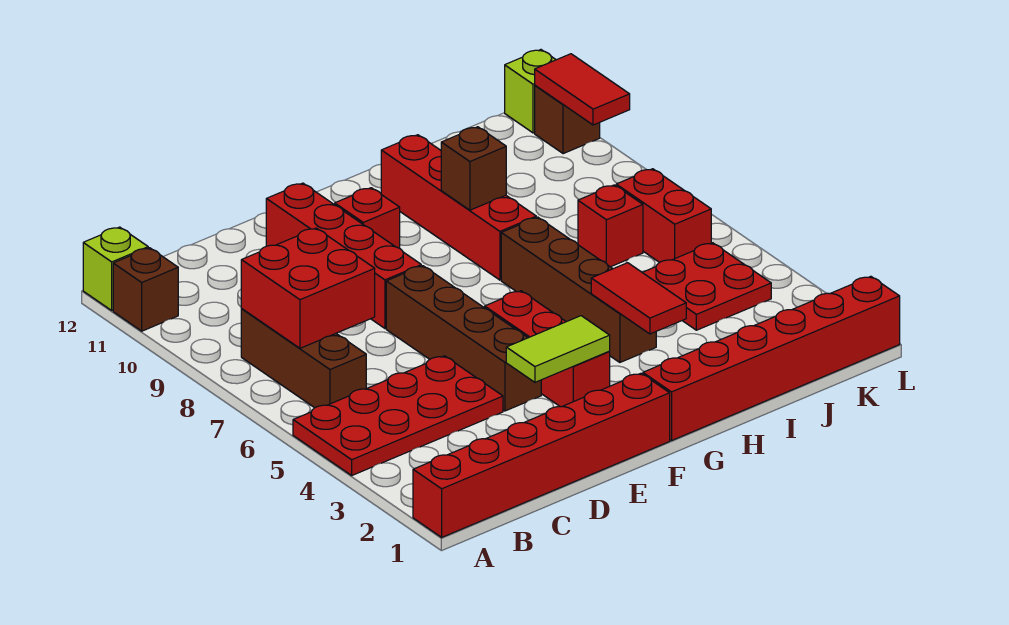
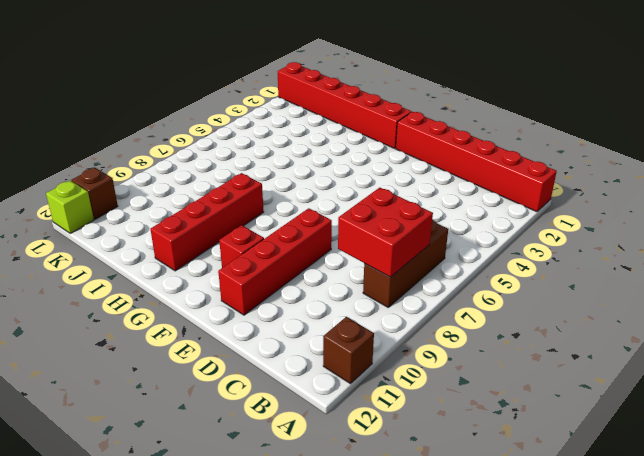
none -> red 2x4 plate [293,356,503,475]
none -> lime 1x1 brick [83,227,148,310]
none -> brown 1x4 brick [386,266,541,411]

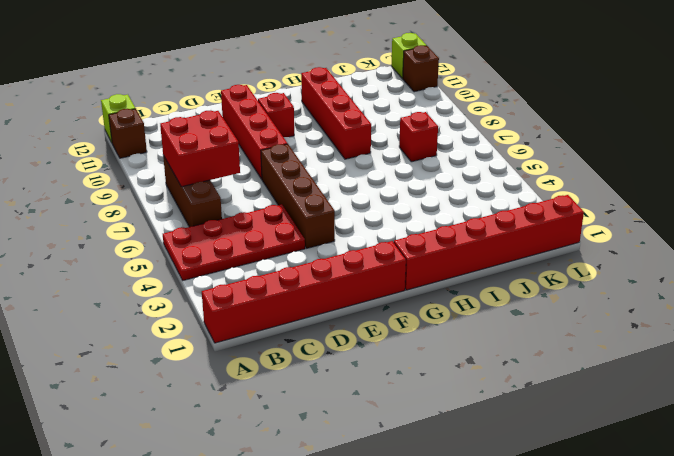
none -> red 1x3 brick [485,291,610,407]
none -> brown 1x4 brick [501,217,656,362]
none -> red 2x2 plate [642,243,771,330]

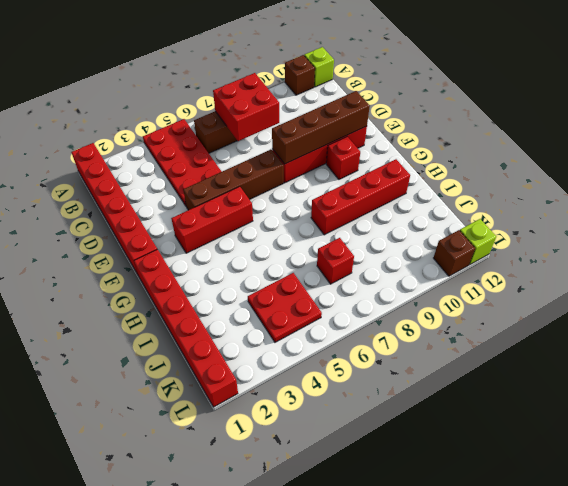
brown 1x4 brick [272,91,370,164] -> brown 1x4 brick moved to [501,217,656,362]
none -> red 1x2 brick [616,169,711,263]
none -> lime 1x2 tile [506,316,610,382]
none -> red 1x2 tile [591,263,686,334]

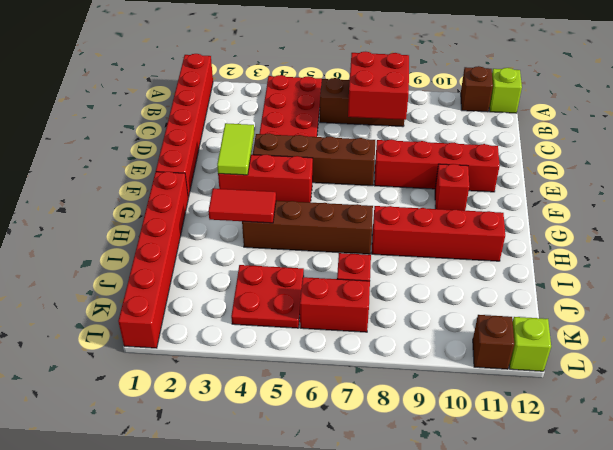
none -> brown 1x1 brick [441,127,506,210]
none -> red 1x2 tile [535,54,630,125]

